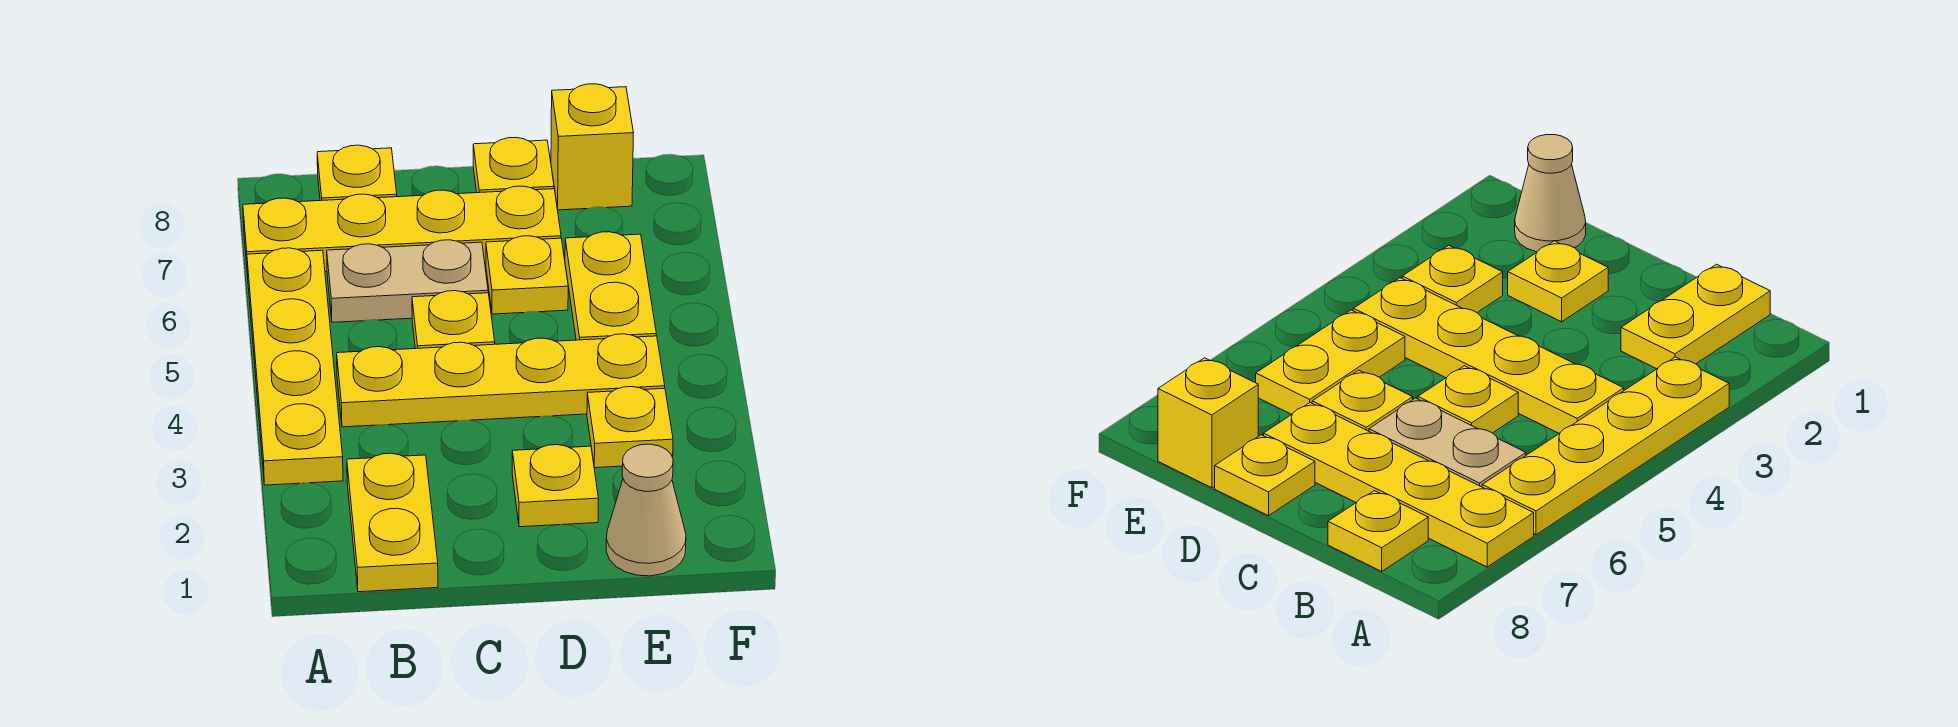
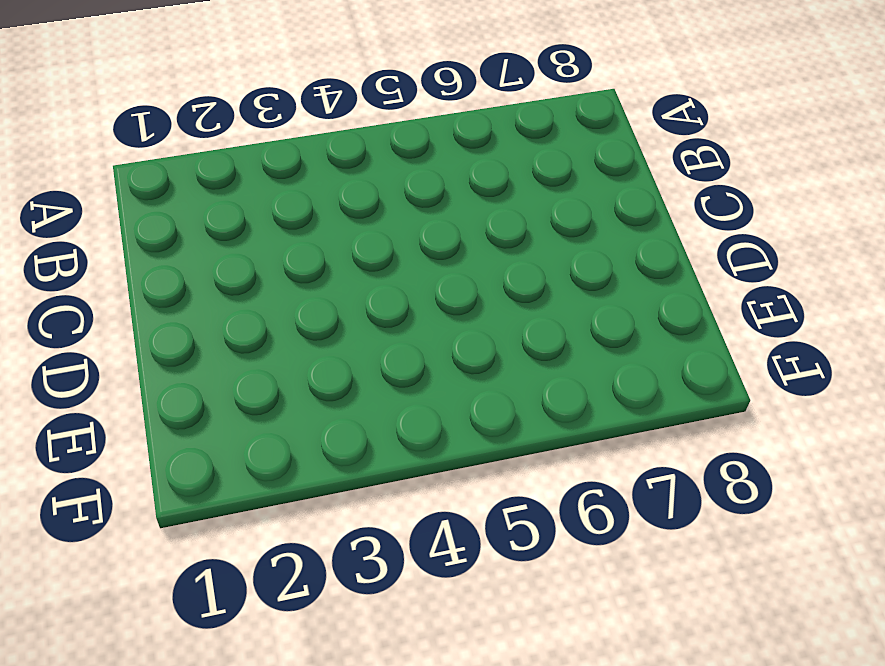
none -> yellow 1x4 plate [247,248,343,485]
none -> yellow 1x4 plate [243,186,561,275]
none -> yellow 1x2 plate [347,453,438,592]

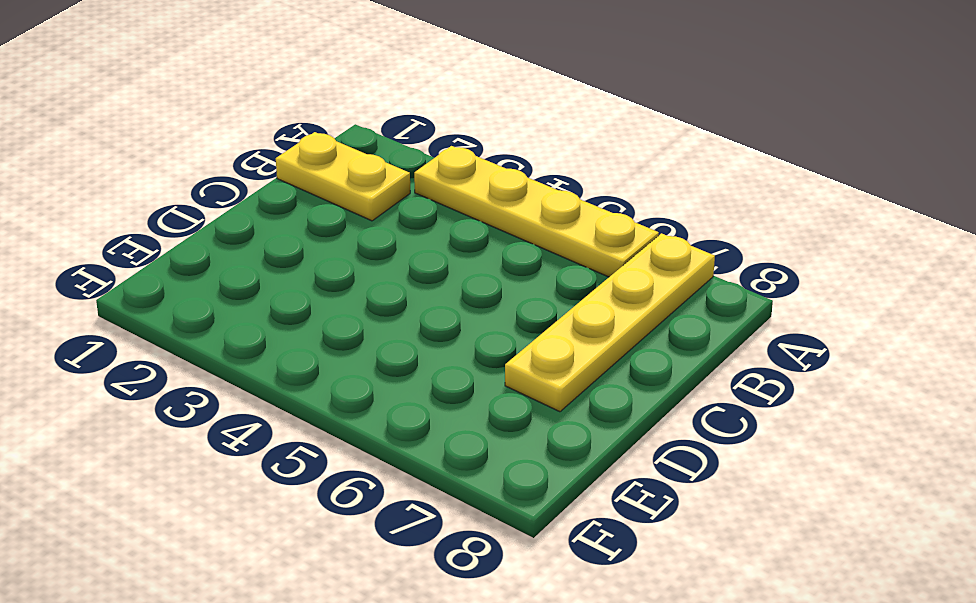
none -> yellow 1x4 plate [337,334,665,427]
none -> tan 1x2 plate [327,240,488,322]
none -> yellow 1x1 plate [317,145,397,201]

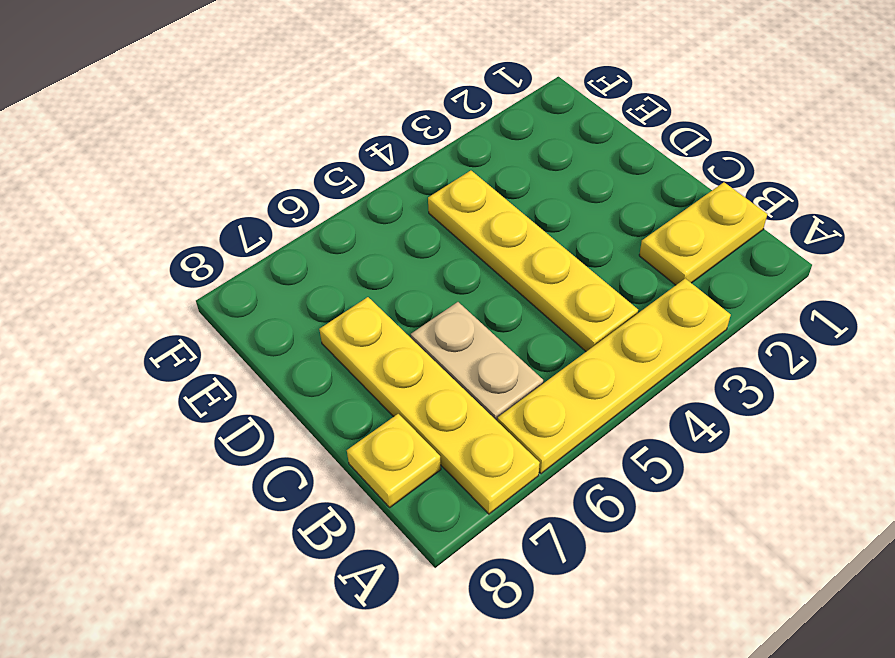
none -> yellow 1x1 plate [412,291,495,349]
none -> yellow 1x1 plate [512,445,599,527]
none -> yellow 1x1 plate [486,236,568,314]

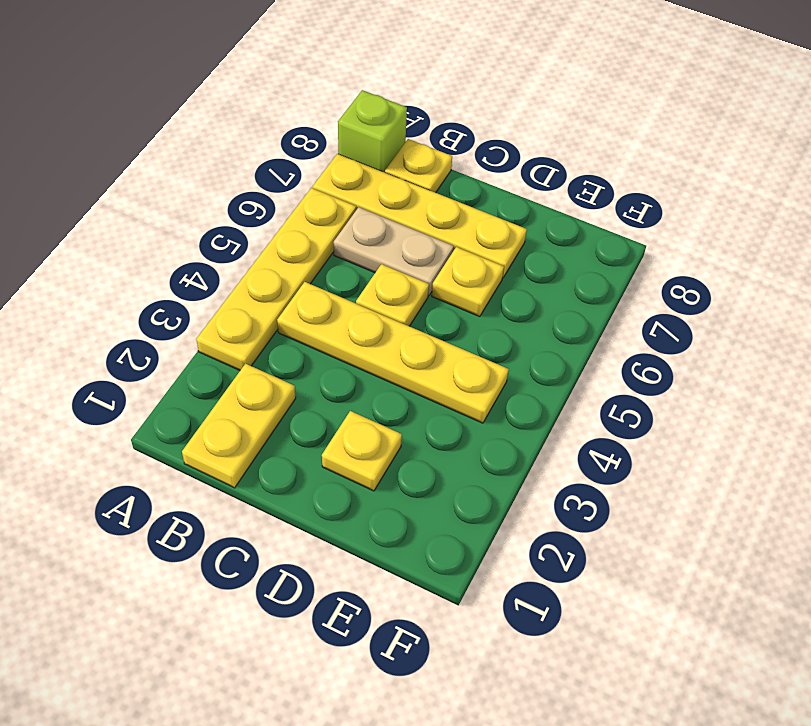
lime 1x1 brick [338,90,407,172] -> none
none -> yellow 1x1 plate [473,137,554,193]
none -> tan 1x1 cone [606,444,686,576]
none -> yellow 1x1 plate [587,387,673,468]

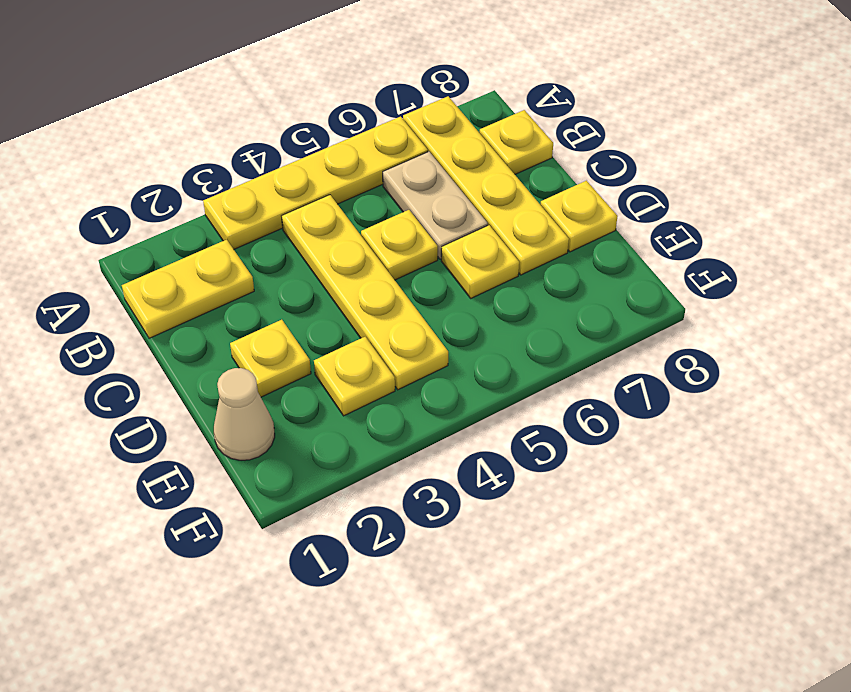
none -> yellow 1x2 plate [565,232,656,340]
none -> yellow 1x1 brick [551,84,633,210]

